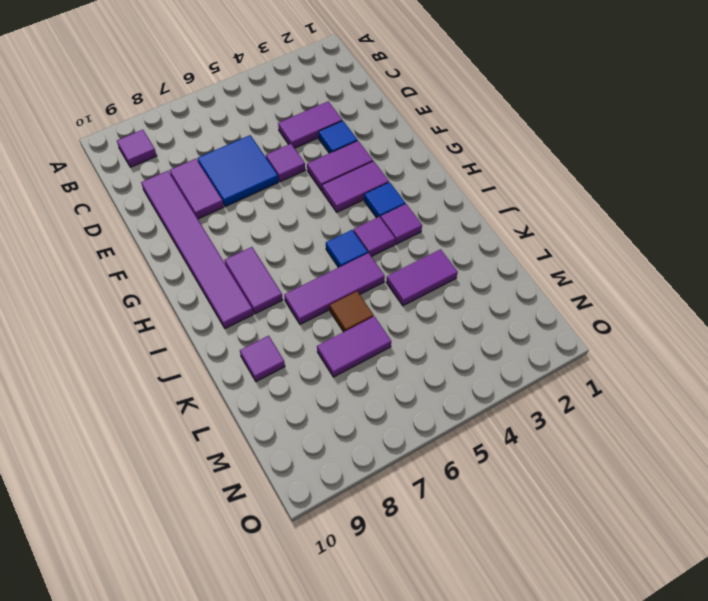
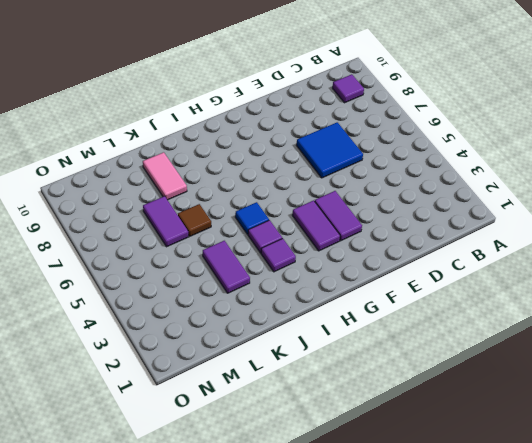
pink 1x2 tile [143,152,187,200] -> purple 1x1 tile [240,336,285,382]
none -> purple 1x2 tile [278,101,342,148]
none -> purple 1x2 tile [170,159,224,219]
none -> purple 1x6 tile [141,171,253,329]

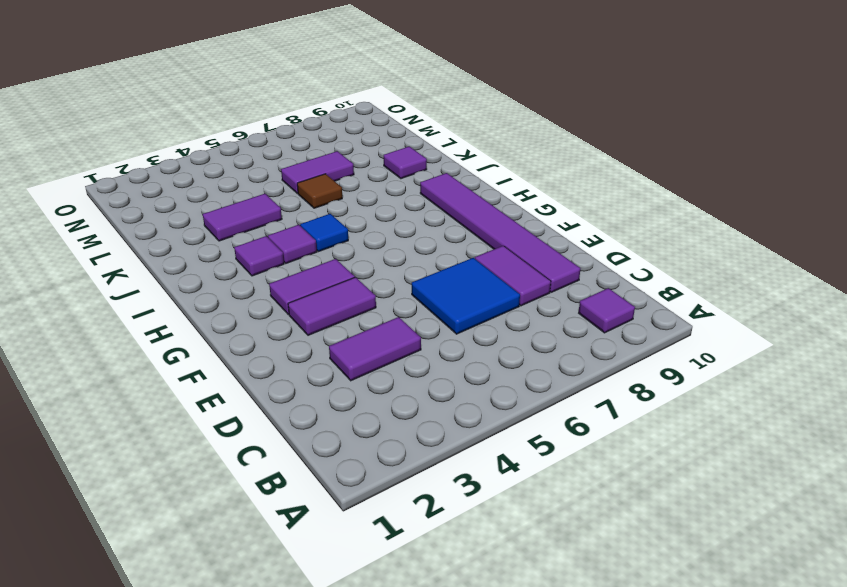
none -> blue 1x1 tile [319,121,357,153]
none -> purple 1x1 tile [266,144,305,182]
none -> blue 1x1 tile [364,182,405,218]

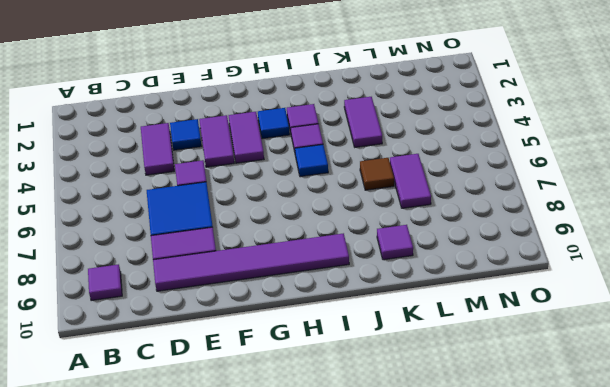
none -> purple 1x2 tile [225,247,283,314]
none -> purple 1x3 tile [284,253,385,324]

